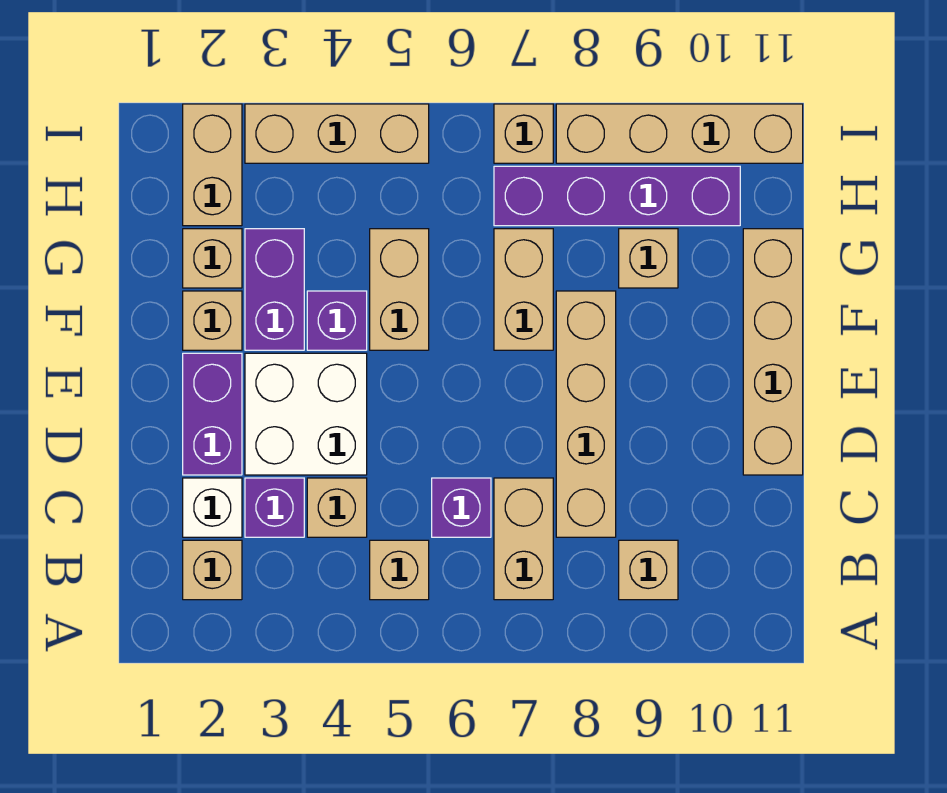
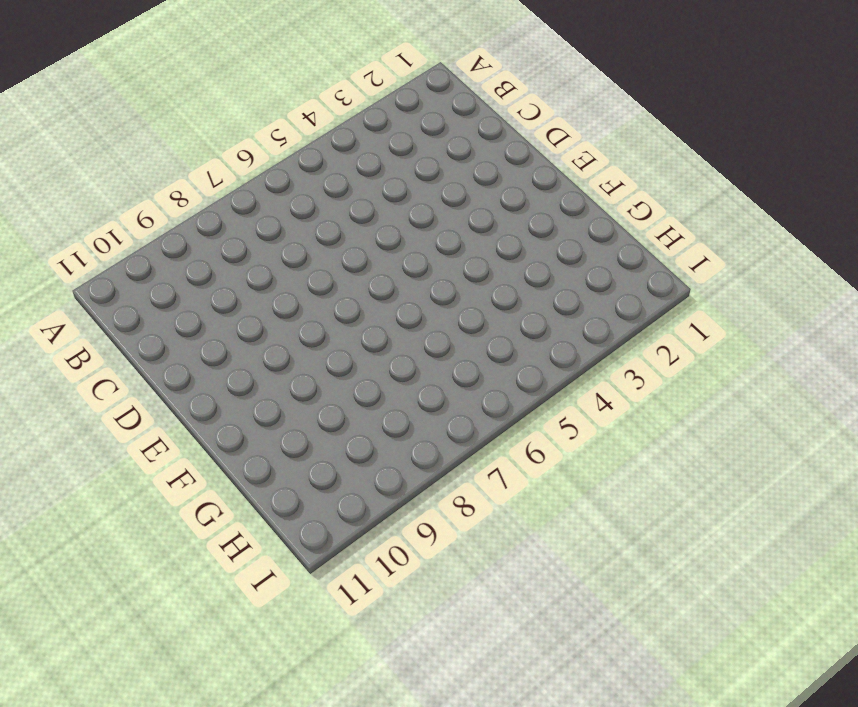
none -> tan 1x1 brick [183,540,242,600]
none -> tan 1x1 brick [370,540,429,600]
none -> tan 1x2 brick [494,478,553,600]

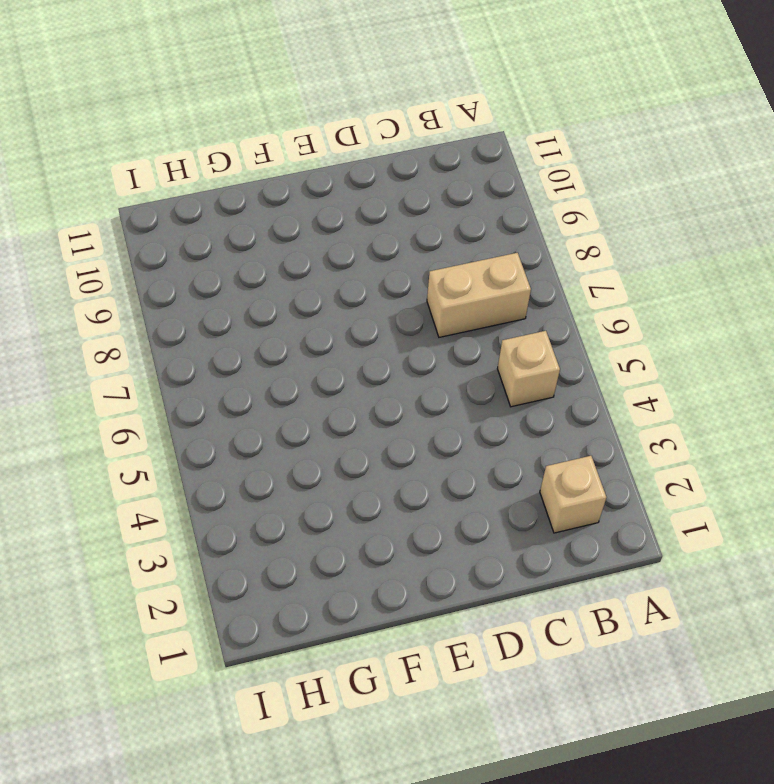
none -> tan 1x1 brick [619,540,678,600]
none -> white 1x1 brick [183,478,242,537]
none -> purple 1x1 brick [245,478,304,537]

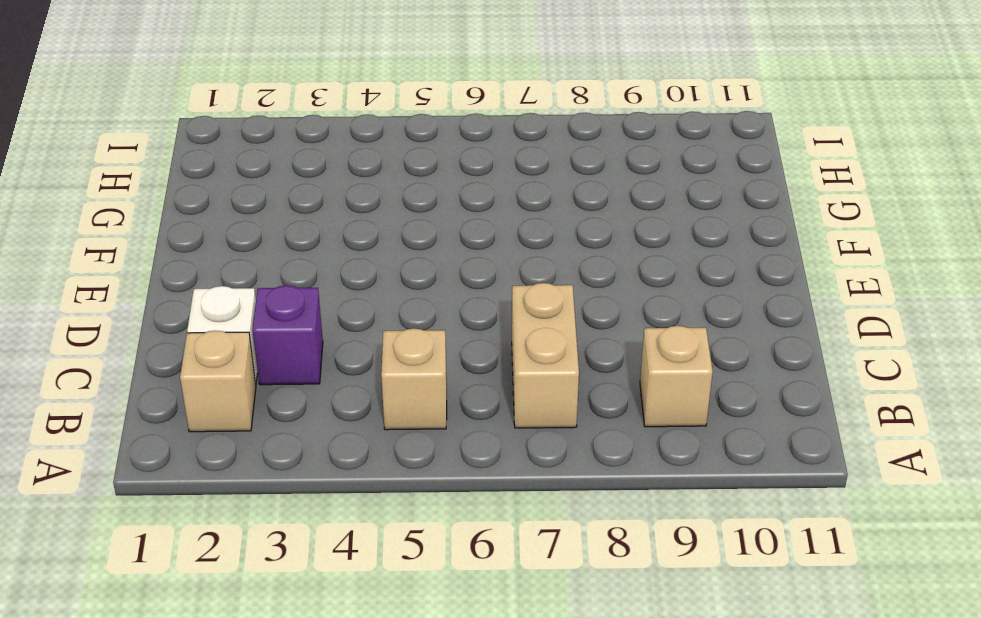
none -> tan 1x1 brick [307,478,367,537]
none -> purple 1x1 brick [432,478,491,537]
none -> tan 1x4 brick [556,291,616,537]

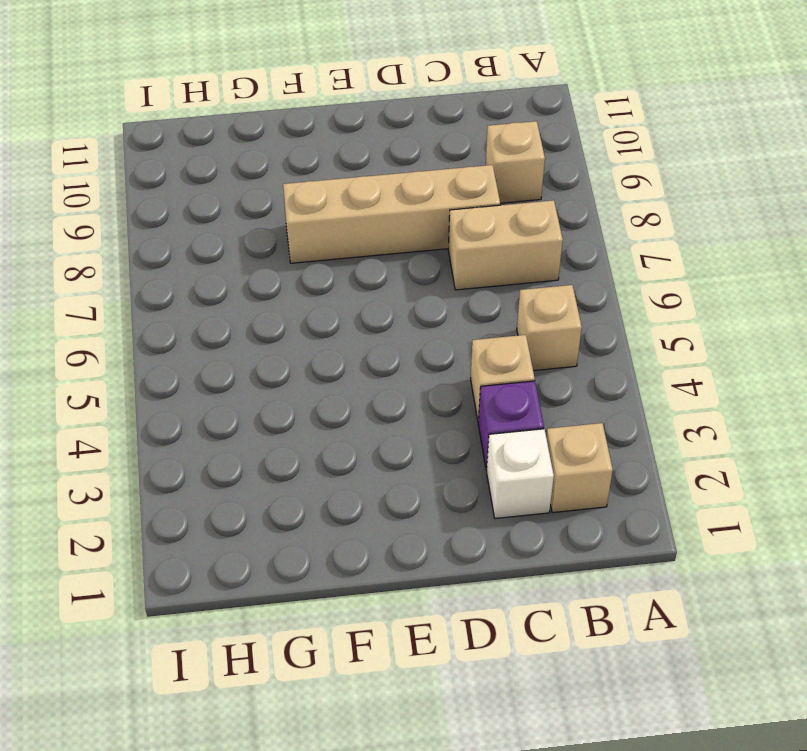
none -> purple 1x1 brick [432,478,491,537]
none -> purple 1x2 brick [183,353,242,475]
none -> white 2x2 brick [245,353,367,475]

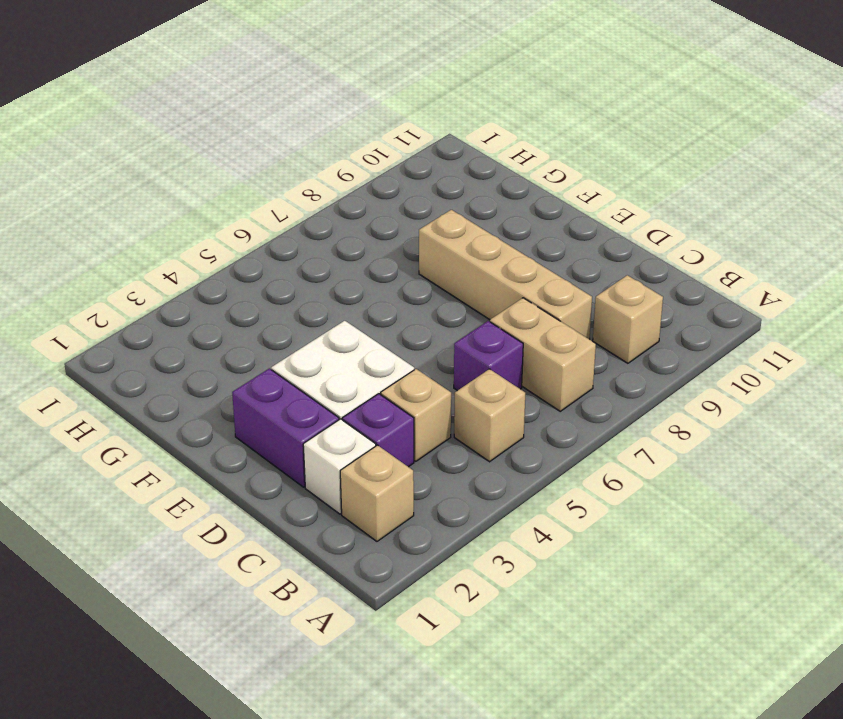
none -> tan 1x4 brick [743,229,803,475]
none -> tan 1x1 brick [183,291,242,350]
none -> purple 1x2 brick [245,229,304,350]

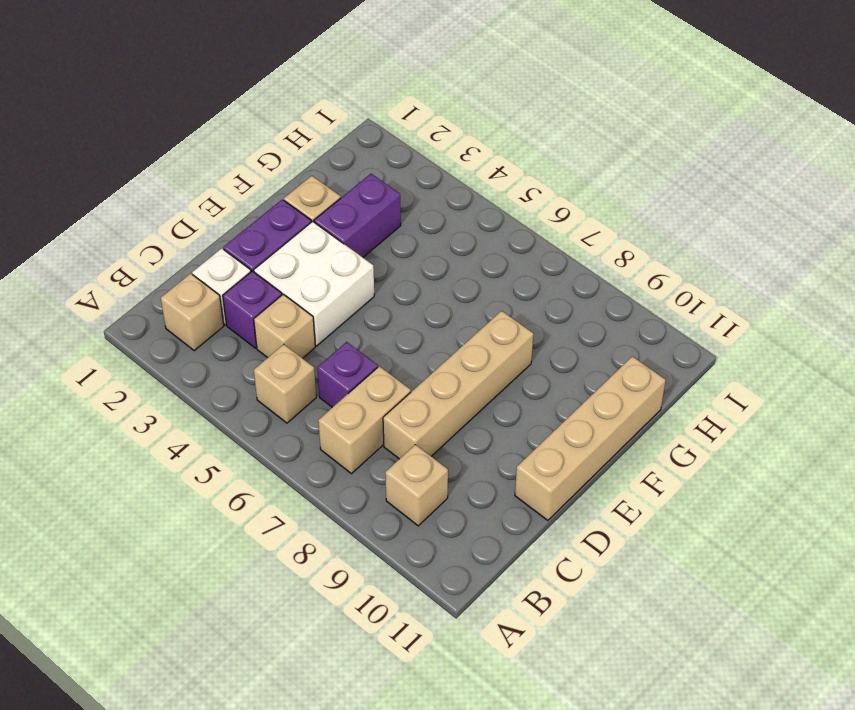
none -> purple 1x1 brick [307,291,367,350]
none -> tan 1x2 brick [370,229,429,350]
none -> tan 1x2 brick [494,229,553,350]

